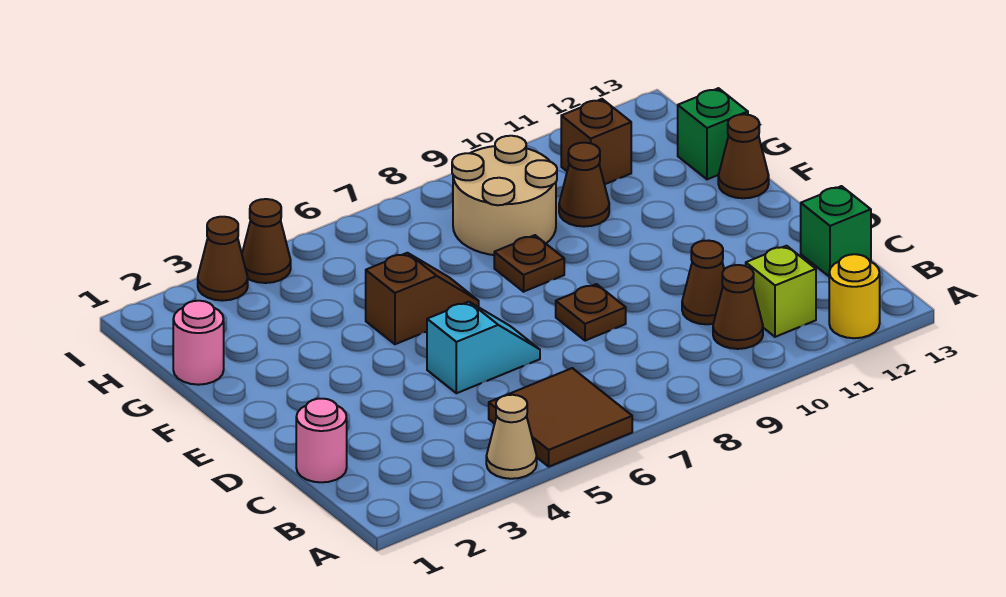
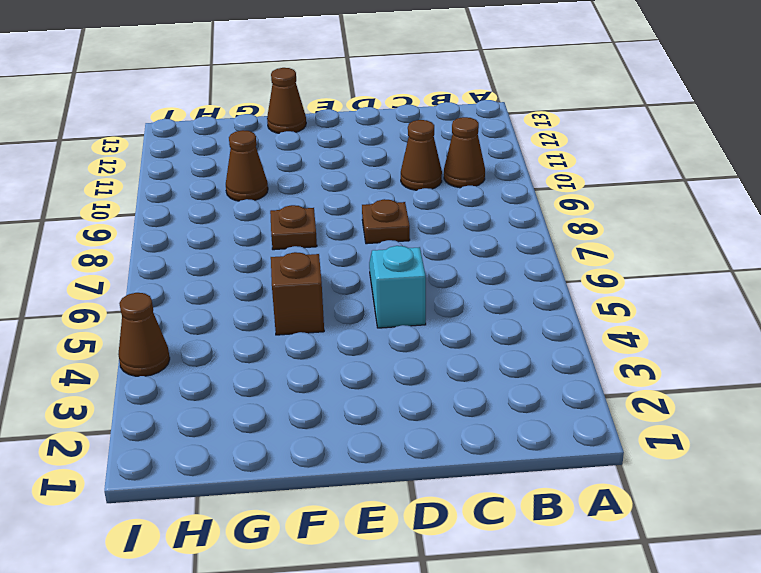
none -> tan 1x1 cone [486,395,537,479]
none -> brown 2x2 tile [489,368,632,467]
none -> yellow 1x1 round brick [829,254,880,338]

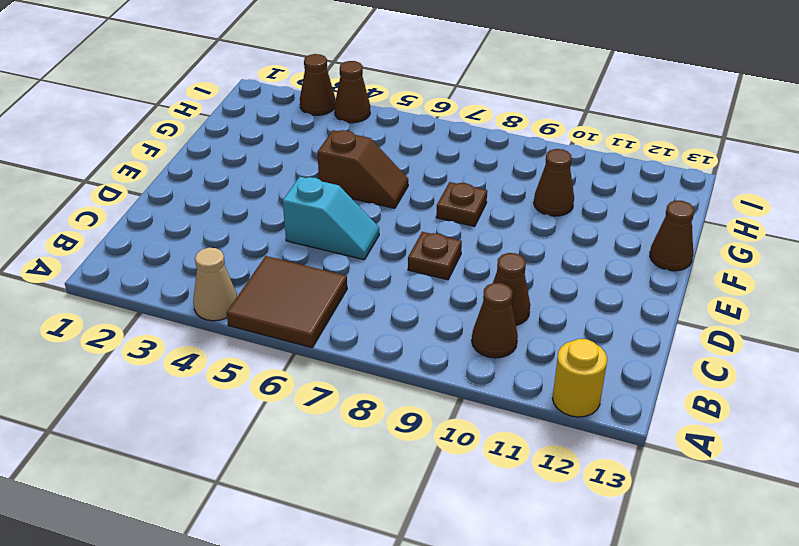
none -> lime 1x1 brick [746,246,816,337]
none -> pink 1x1 round brick [296,399,347,482]
none -> green 1x1 brick [801,186,871,276]

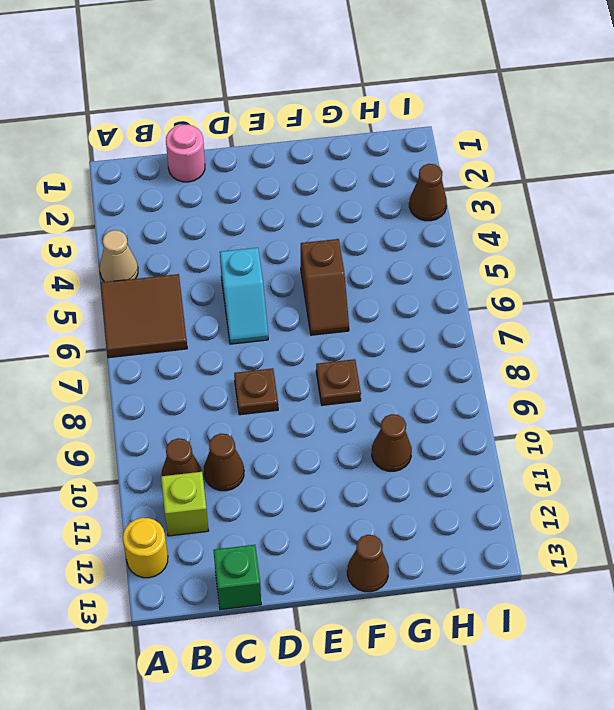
none -> pink 1x1 round brick [173,301,224,385]
none -> tan 2x2 round brick [452,136,557,255]
none -> green 1x1 brick [678,88,748,179]

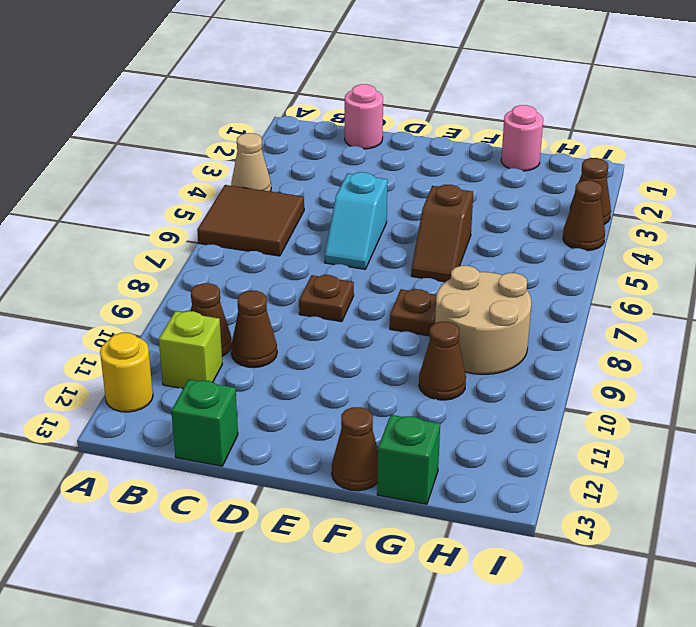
none -> brown 1x1 brick [561,99,631,184]

